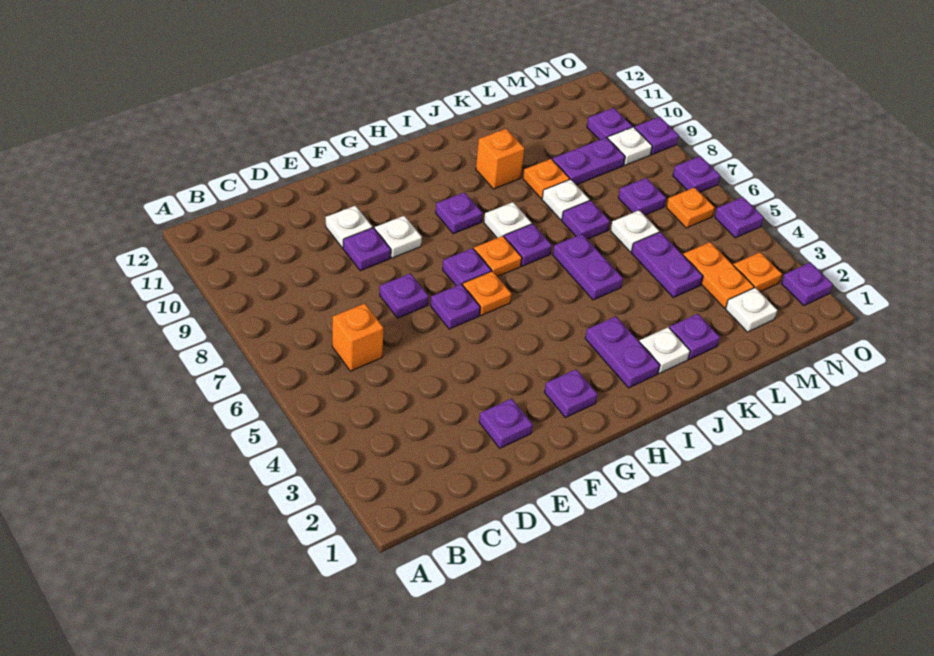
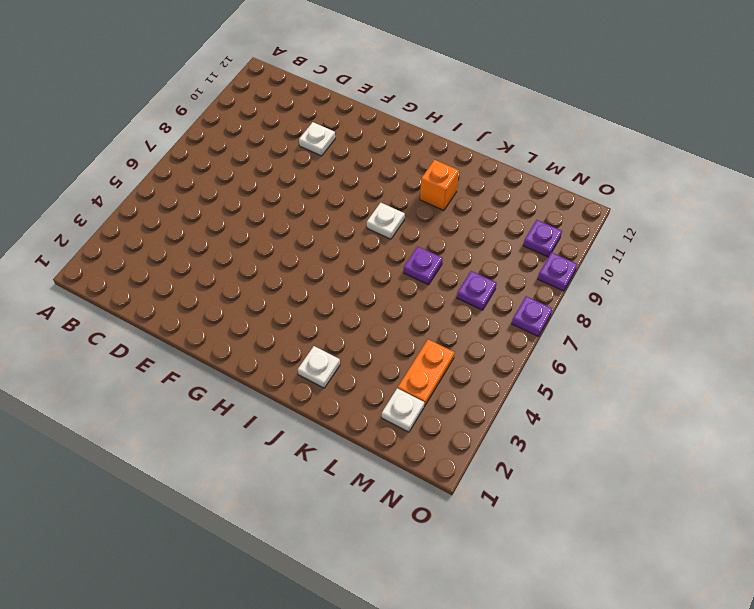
none -> orange 1x1 brick [332,303,383,371]
none -> purple 1x1 plate [479,399,533,448]
none -> purple 1x1 plate [380,274,429,318]
none -> purple 1x1 plate [343,228,391,271]

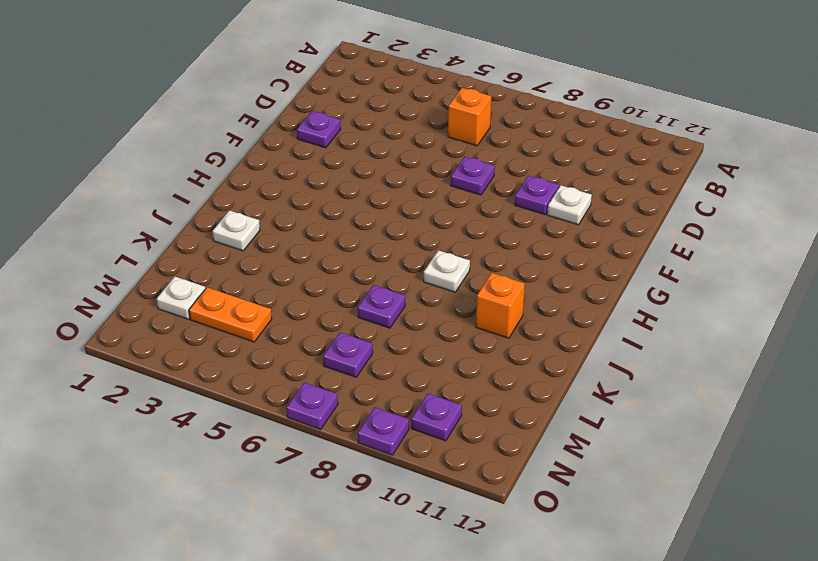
none -> purple 1x1 plate [430,284,480,329]
none -> white 1x1 plate [375,216,422,258]
none -> purple 1x1 plate [544,369,598,418]
none -> orange 1x1 plate [463,271,511,315]

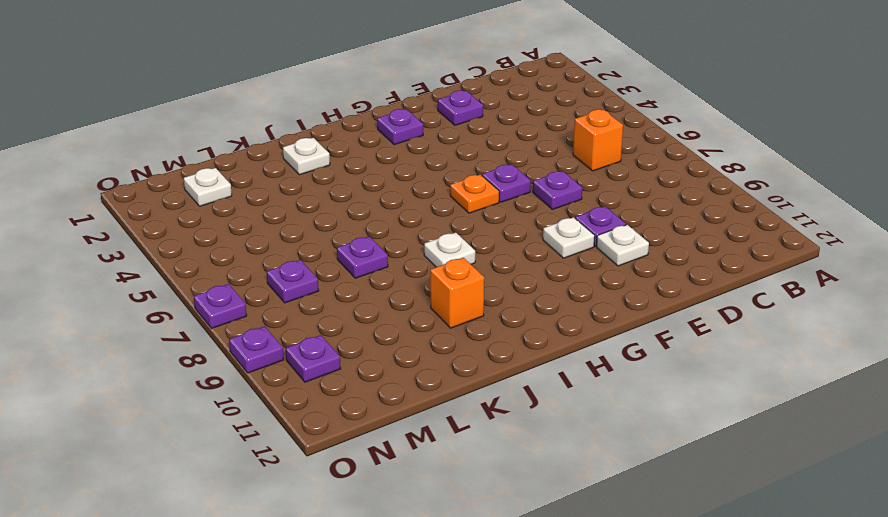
none -> purple 1x1 plate [443,248,491,286]
none -> orange 1x1 plate [474,236,522,277]
none -> purple 1x1 plate [436,192,483,234]
none -> purple 1x2 plate [585,316,660,388]

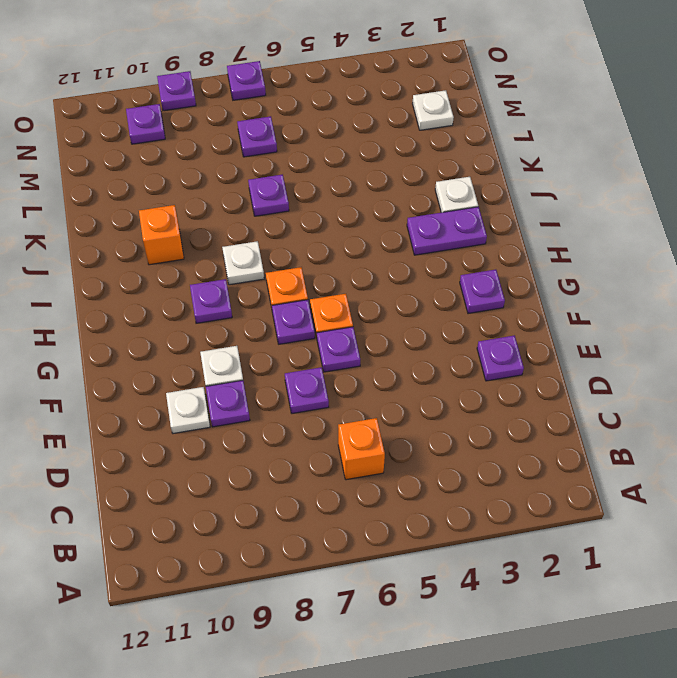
none -> purple 1x1 plate [504,224,552,266]
none -> purple 1x2 plate [553,234,623,300]
none -> purple 1x1 plate [670,314,720,359]
none -> white 1x1 plate [542,179,590,220]

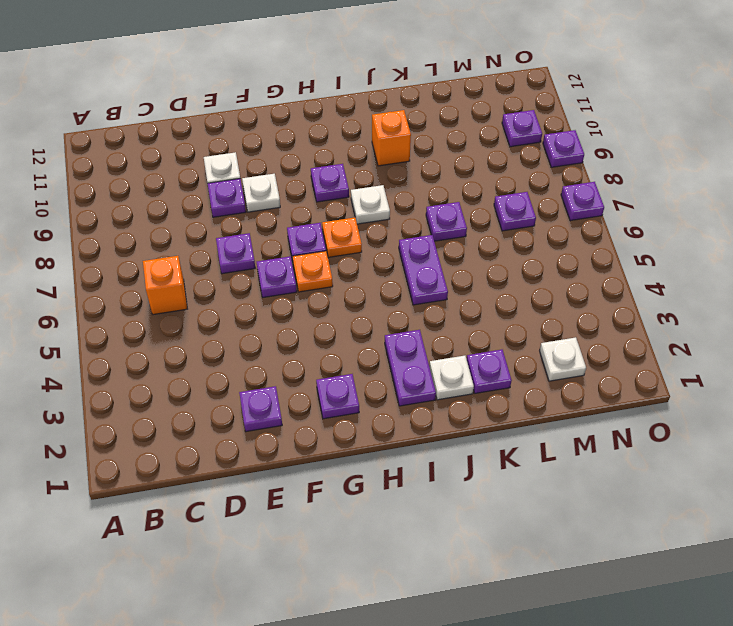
none -> purple 1x1 plate [504,224,552,266]
none -> white 1x1 plate [542,179,590,220]
none -> orange 1x1 plate [523,159,570,199]
none -> purple 1x2 plate [631,232,703,298]

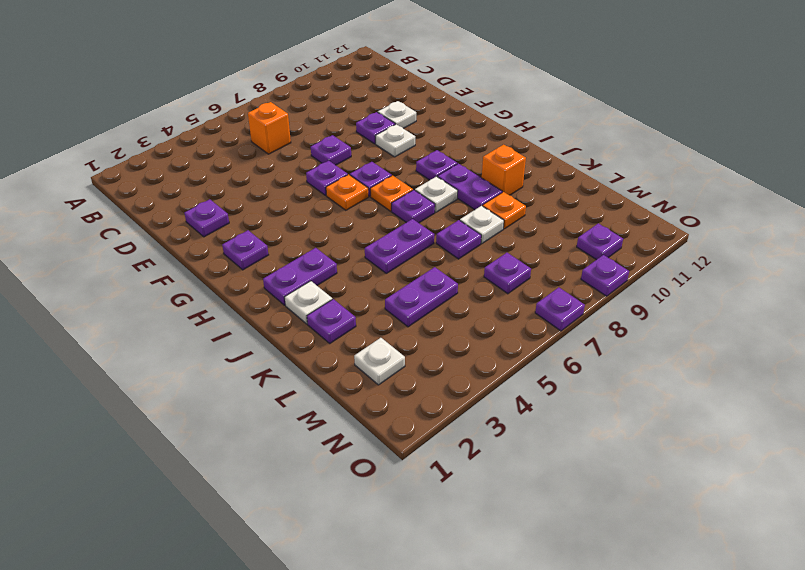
purple 1x2 plate [438,164,502,210] -> purple 1x2 plate moved to [552,137,625,185]
none -> white 1x1 plate [611,210,659,252]
none -> orange 1x2 plate [683,242,754,308]
none -> orange 1x1 plate [733,252,782,292]
none -> orange 1x1 plate [666,187,715,228]

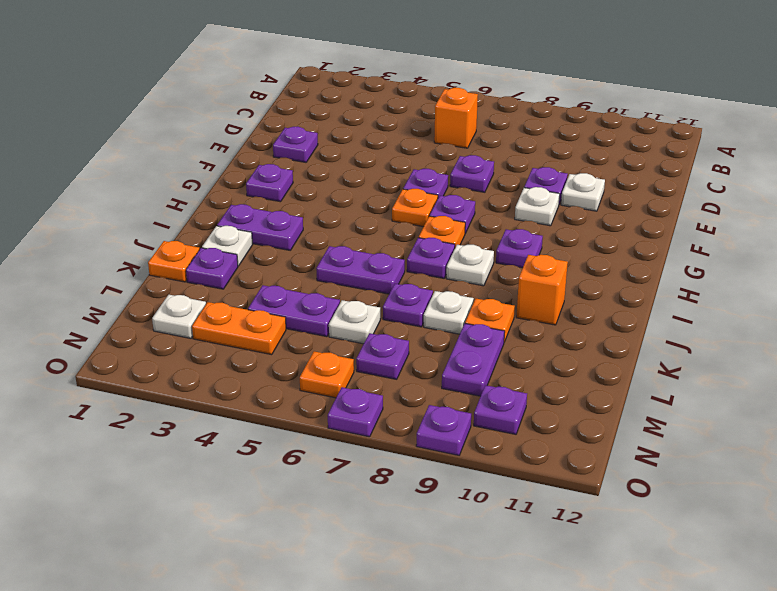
orange 1x1 plate [148,241,199,282] -> orange 1x1 plate moved to [733,252,782,292]
none -> white 1x1 plate [608,127,652,165]
none -> purple 1x1 plate [782,262,833,306]
none -> purple 1x1 plate [715,197,764,238]

